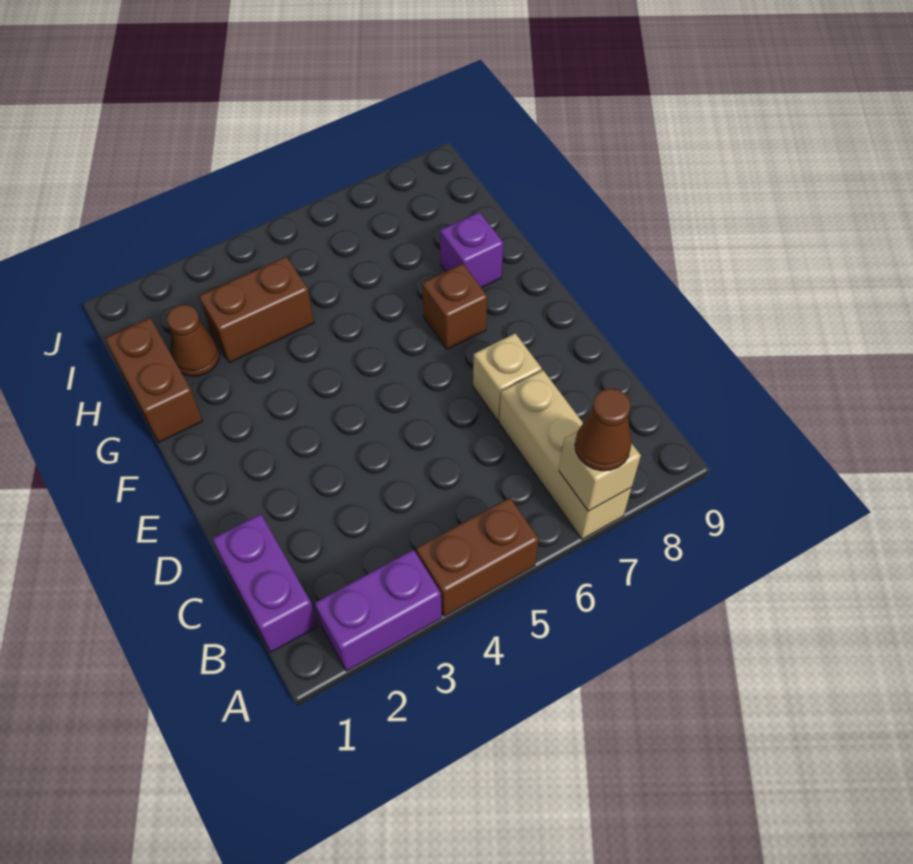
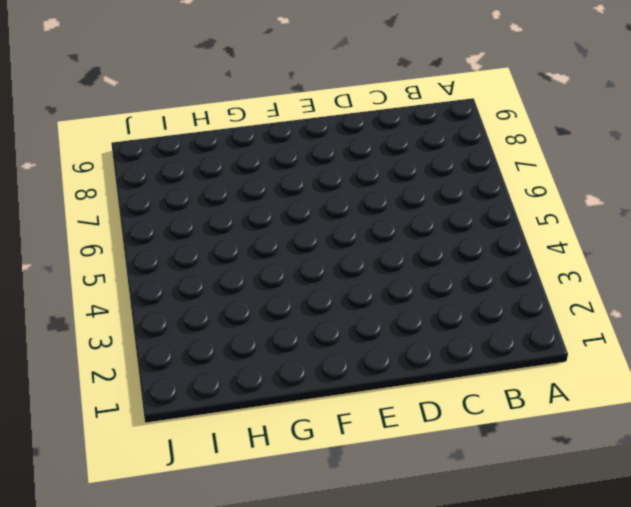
none -> purple 1x2 brick [315,550,442,671]
none -> brown 1x2 brick [416,498,539,616]
none -> tan 1x3 brick [499,370,631,539]

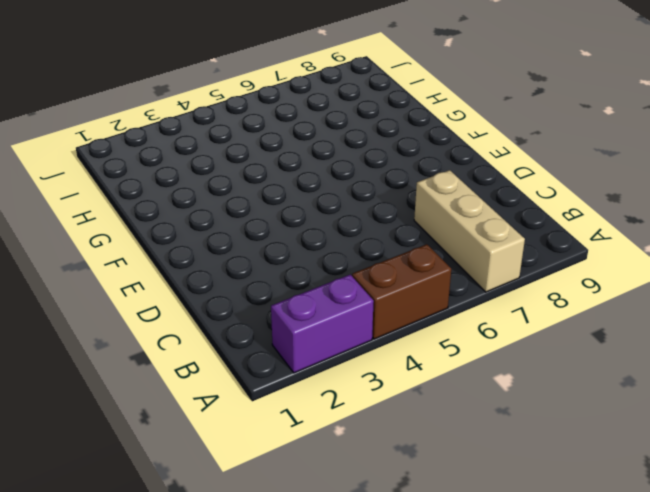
none -> purple 1x2 brick [213,514,318,652]
none -> tan 1x1 brick [473,333,542,421]
none -> brown 1x1 brick [422,264,487,349]

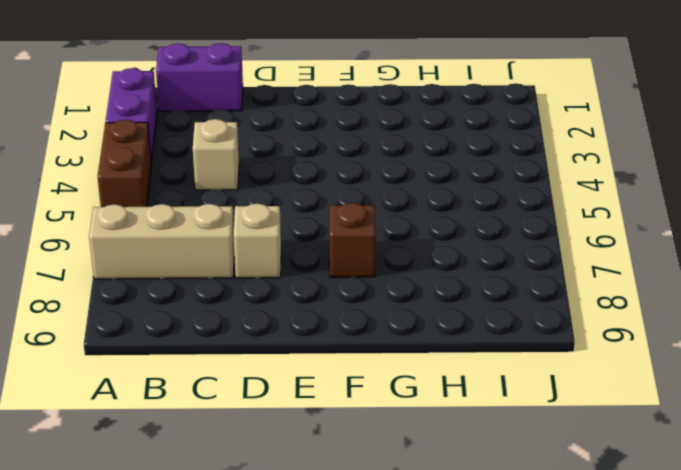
tan 1x1 brick [193,119,239,190] -> tan 1x1 brick moved to [559,431,641,511]
none -> brown 1x2 brick [105,318,202,442]
none -> purple 1x1 brick [440,212,503,288]
none -> brown 1x1 cone [167,305,219,376]

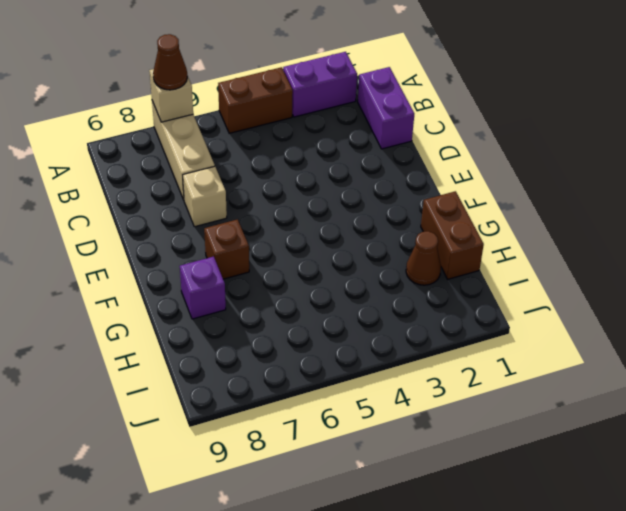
none -> brown 1x2 brick [199,257,314,363]

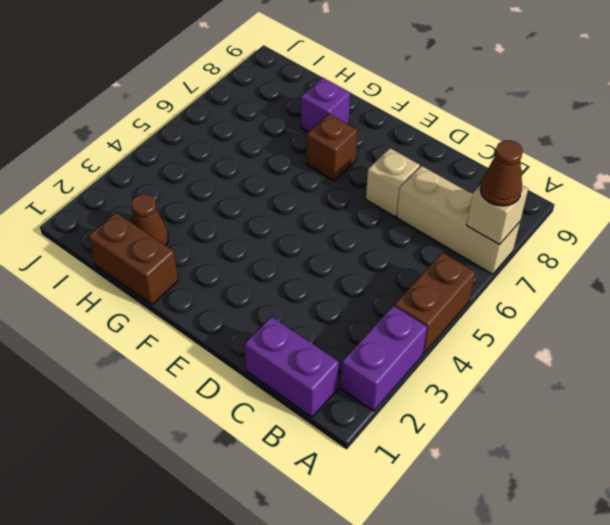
none -> brown 1x2 brick [199,257,314,363]

